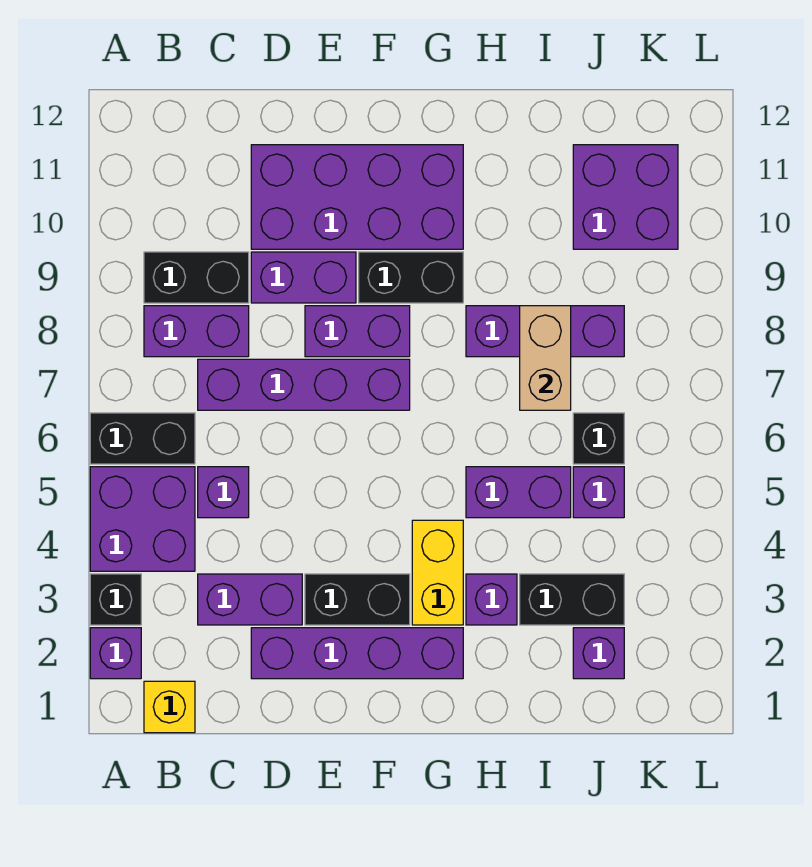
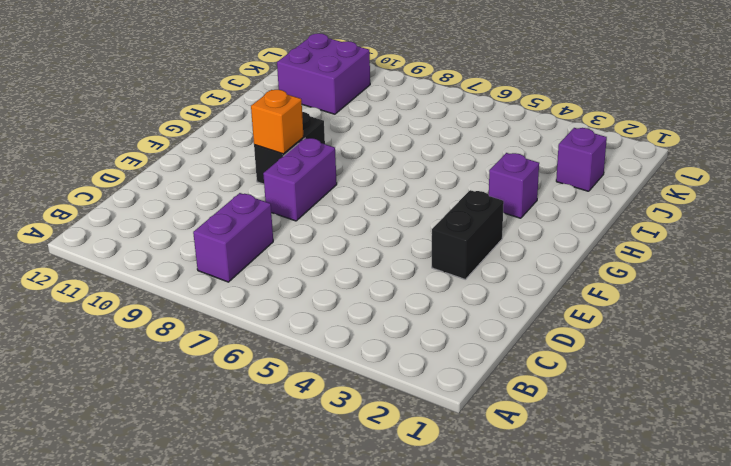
orange 1x1 brick [251,90,304,154] -> none
none -> purple 1x1 brick [90,628,141,679]
none -> black 1x1 brick [90,574,141,625]
none -> purple 2x2 brick [90,467,195,571]

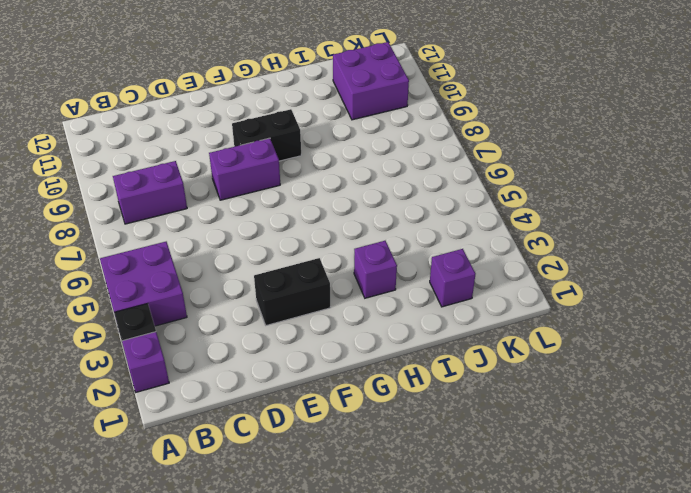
none -> black 1x2 brick [90,413,195,464]
none -> yellow 1x1 brick [144,681,195,733]
none -> black 1x2 brick [144,252,249,303]

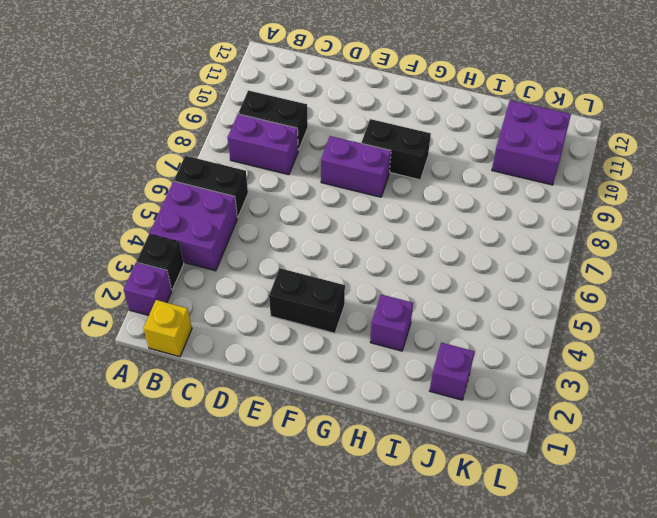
none -> purple 1x2 brick [198,574,302,625]
none -> purple 1x1 brick [198,467,249,518]
none -> purple 1x4 brick [198,359,410,410]

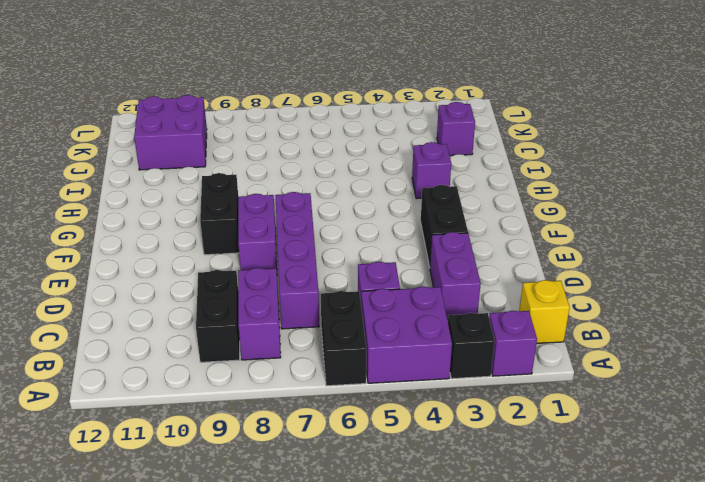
none -> purple 1x4 brick [251,628,463,679]
none -> purple 1x2 brick [251,252,356,303]
none -> purple 2x4 brick [251,145,463,249]

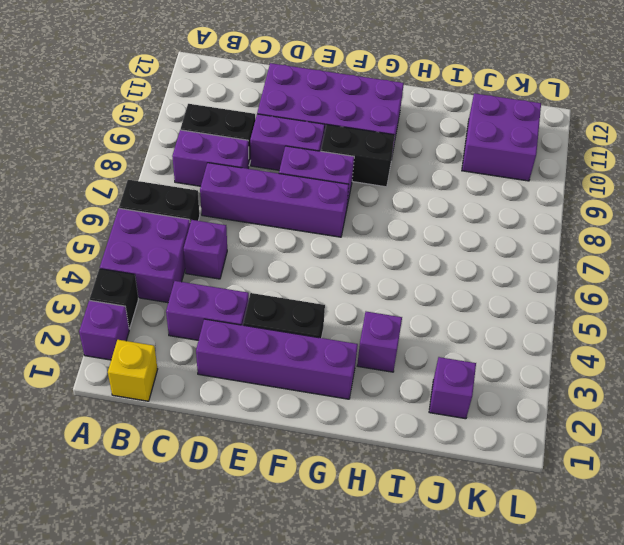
none -> yellow 1x2 brick [412,520,463,625]
none -> purple 1x2 brick [466,467,571,518]
none -> purple 1x3 brick [466,306,624,357]

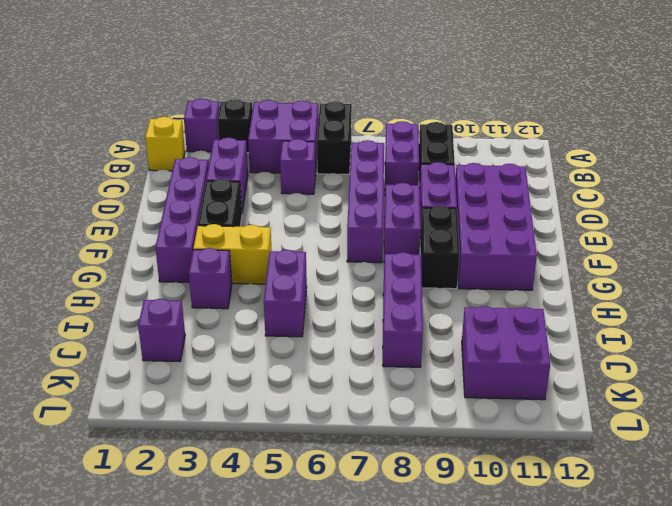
none -> black 1x2 brick [520,574,624,625]
none -> purple 1x1 brick [573,467,624,518]
none -> black 1x1 brick [573,413,624,464]

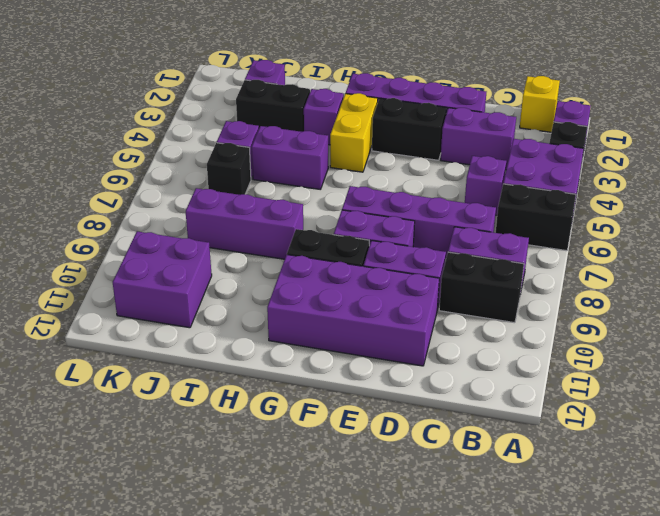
none -> tan 1x2 brick [520,306,571,410]

